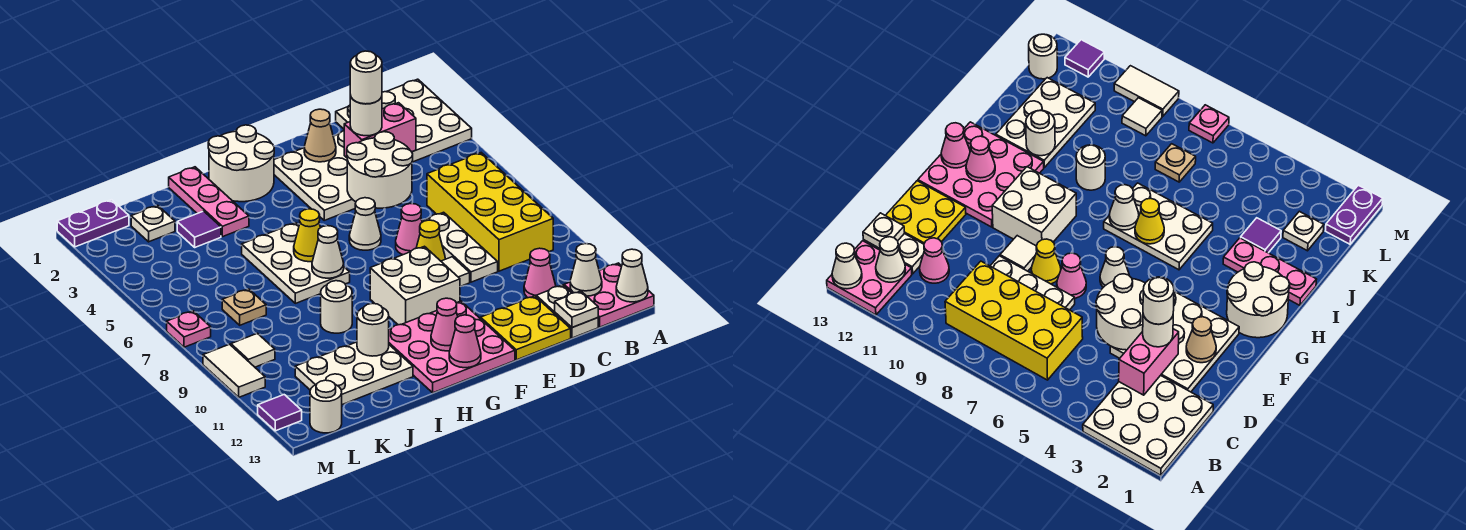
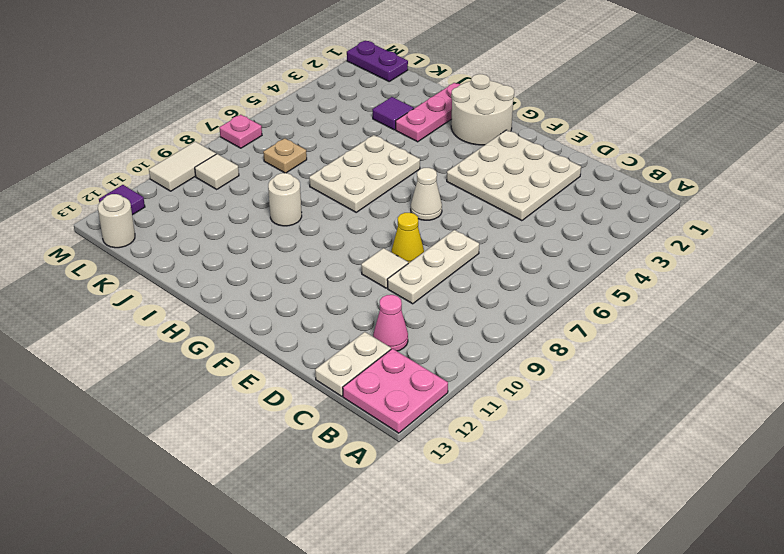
none -> white 3x3 plate [336,79,472,162]
none -> yellow 2x4 brick [427,153,553,271]
none -> yellow 2x2 plate [481,296,571,360]
none -> pink 1x1 cone [396,204,422,255]

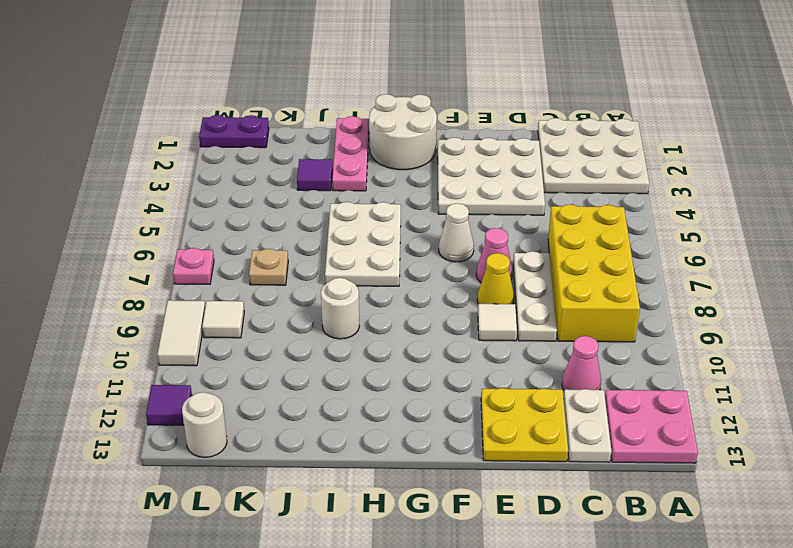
none -> white 2x2 brick [370,246,460,325]
none -> pink 3x3 plate [389,301,515,393]
none -> white 2x3 plate [295,342,413,405]
none -> white 1x1 plate [131,205,175,242]

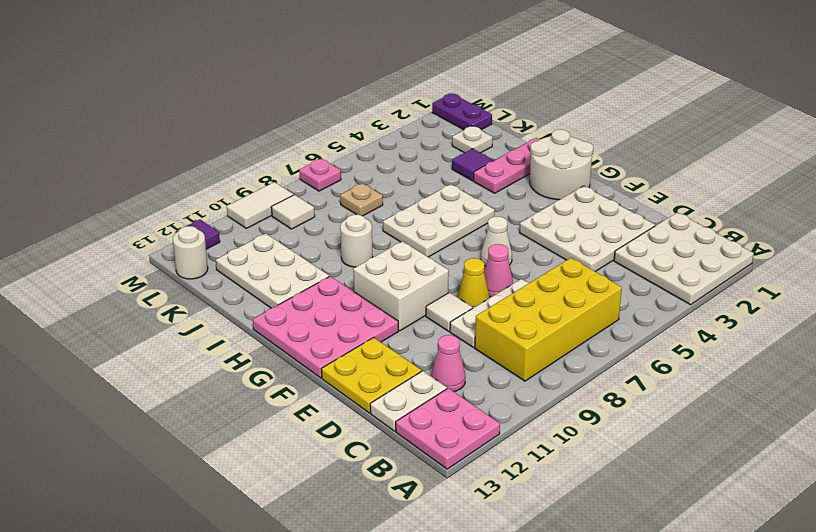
none -> white 1x1 cone [616,249,648,302]
none -> white 1x1 cone [570,244,602,296]
none -> pink 1x2 brick [344,103,416,158]
none -> white 1x1 plate [555,291,598,328]

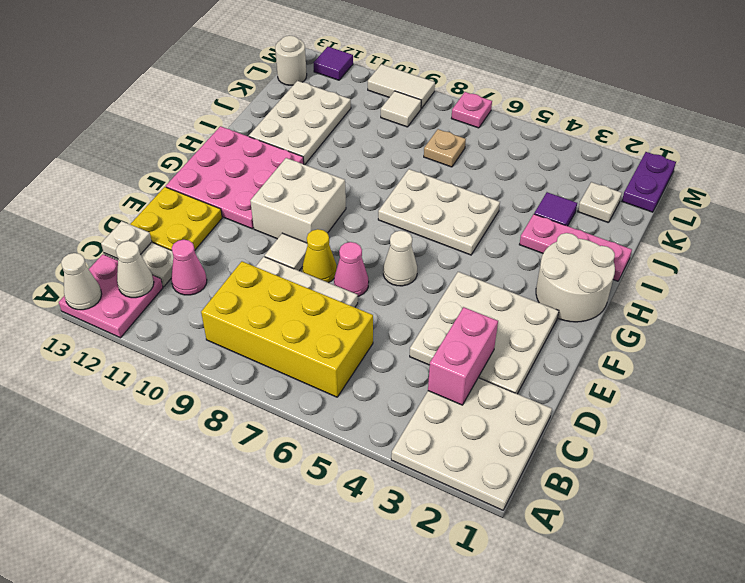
none -> white 1x1 round brick [321,281,352,333]
none -> white 2x2 round brick [347,132,413,208]
none -> tan 1x1 cone [304,109,336,162]
none -> pink 1x1 cone [431,298,458,351]

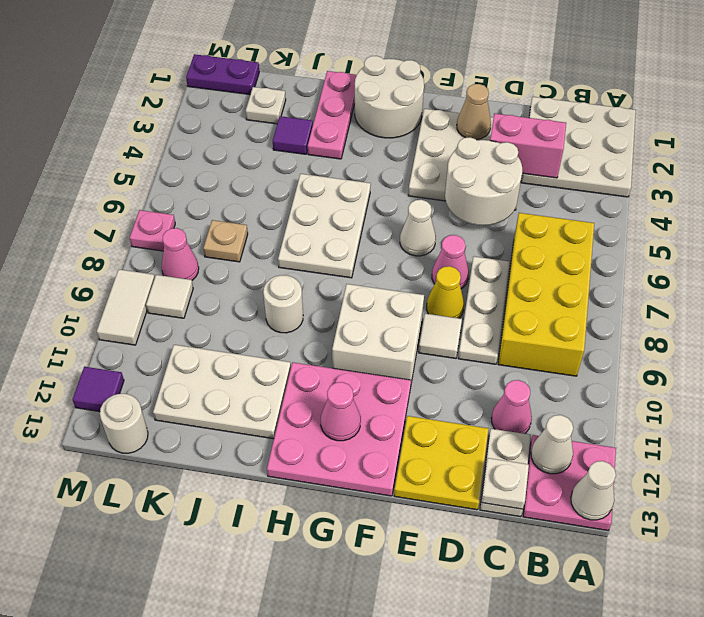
pink 1x1 cone [161,228,199,280] -> pink 1x1 cone moved to [449,315,481,368]
none -> yellow 1x1 cone [294,209,320,262]
none -> white 1x1 cone [312,226,344,278]
none -> white 1x1 round brick [357,303,389,356]
none -> white 1x1 round brick [350,95,382,136]

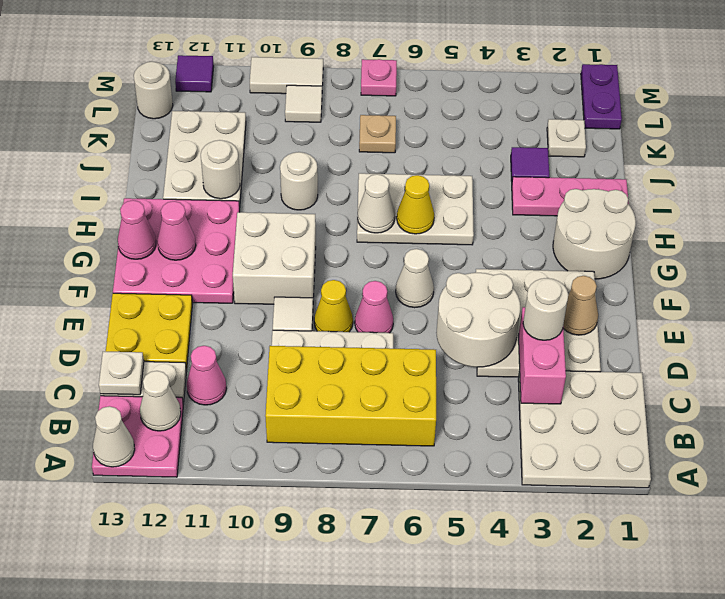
none -> white 1x1 round brick [350,51,382,104]

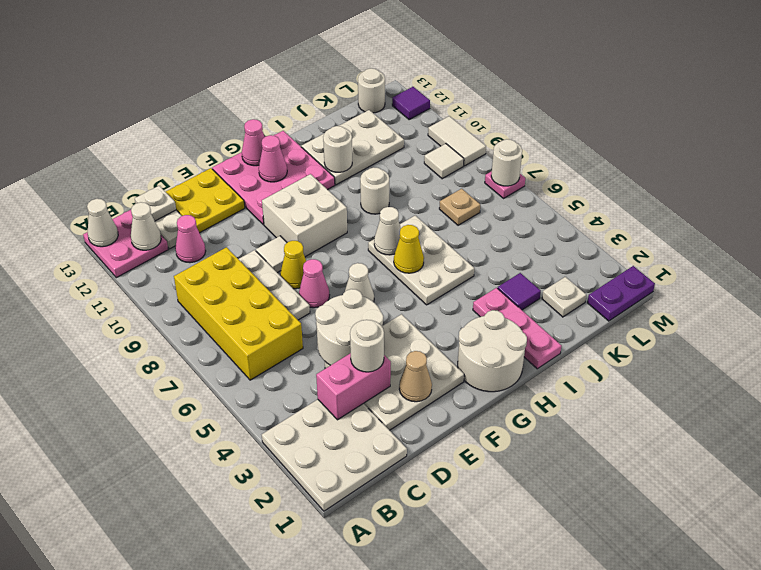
white 1x1 round brick [491,139,522,186] -> white 1x1 round brick moved to [350,51,382,104]

